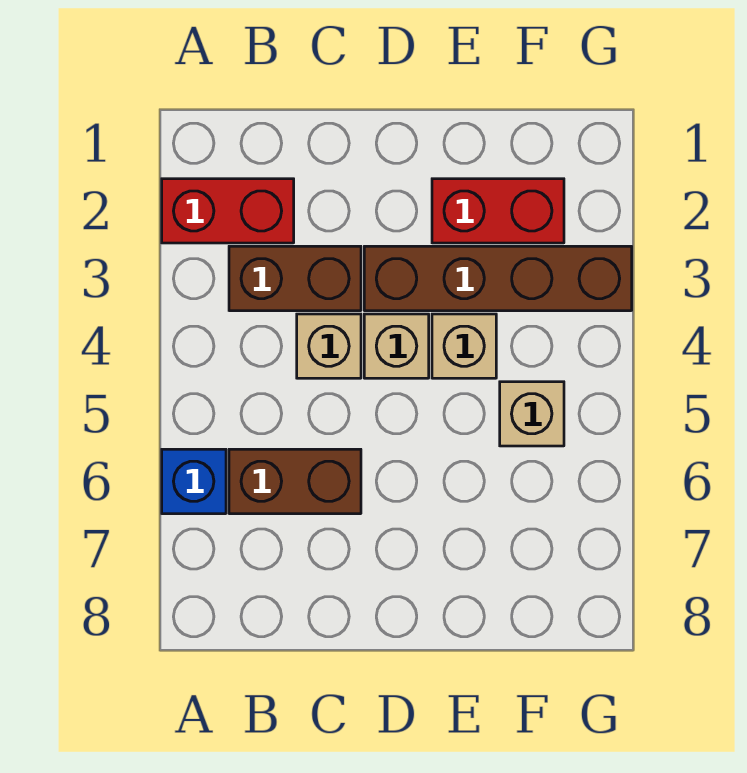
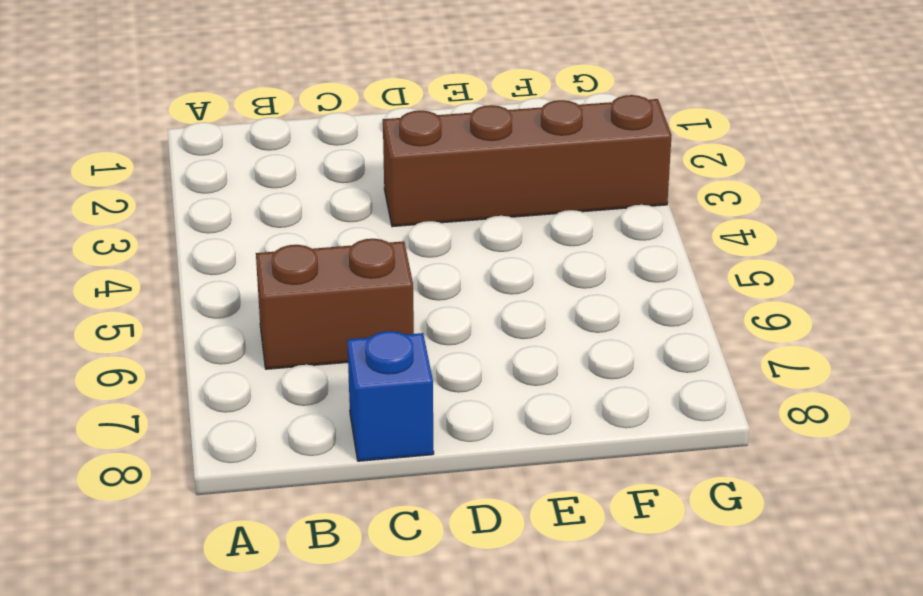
blue 1x1 brick [347,331,434,461] -> blue 1x1 brick moved to [162,449,226,514]
none -> red 1x2 brick [162,179,294,243]
none -> brown 1x2 brick [229,246,361,311]

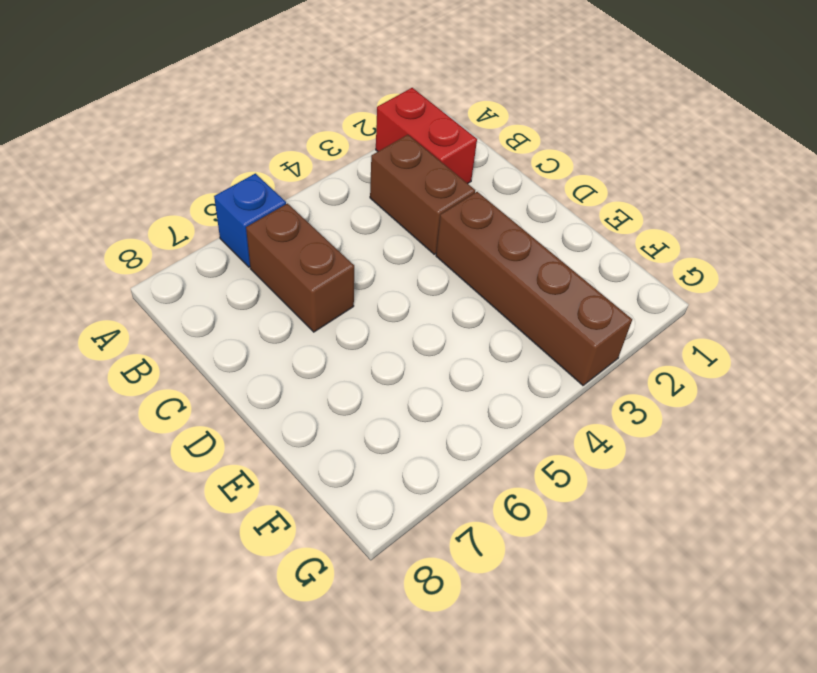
none -> tan 1x1 brick [297,314,361,378]
none -> tan 1x1 brick [364,314,429,378]

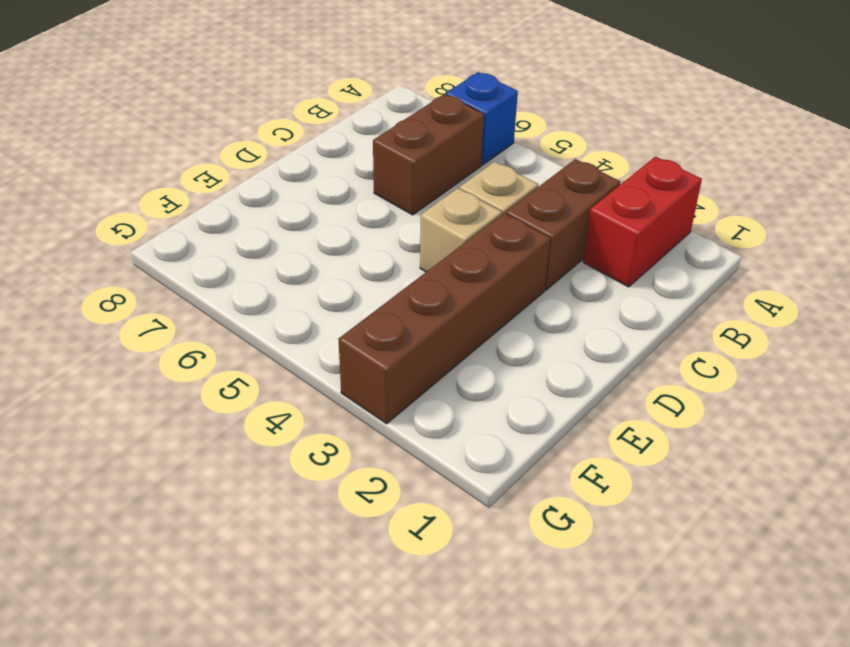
none -> red 1x2 brick [432,179,564,243]
none -> tan 1x1 brick [432,314,496,378]

